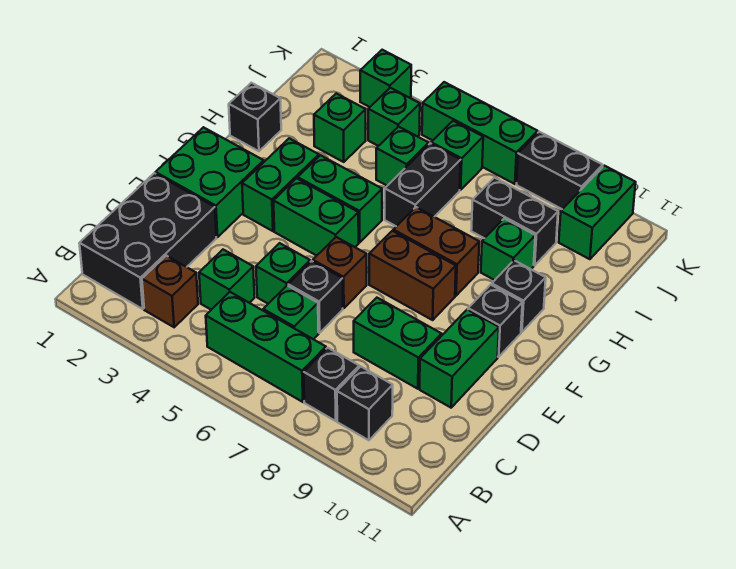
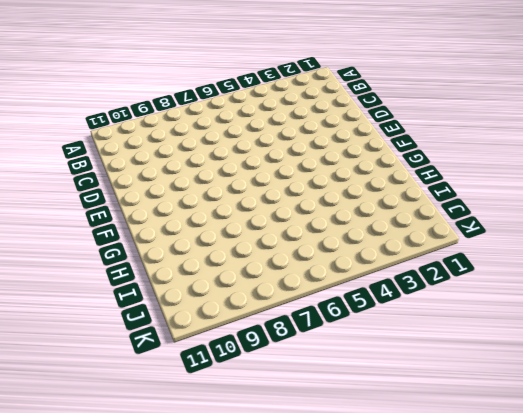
none -> black 2x3 brick [79,173,216,309]
none -> brown 1x1 brick [142,256,198,327]
none -> green 1x3 brick [206,292,326,402]
none -> black 1x1 brick [304,348,359,421]

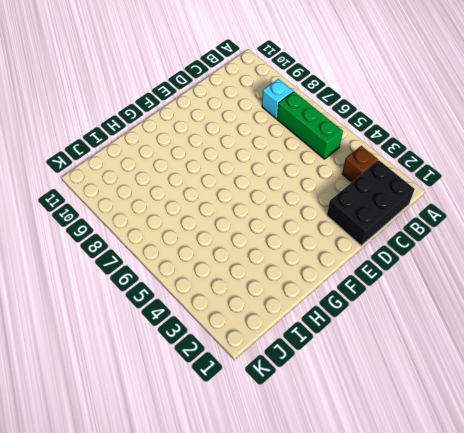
cyan 1x1 brick [262,79,293,119] -> black 1x1 brick [304,348,359,421]
none -> black 1x1 brick [337,367,393,440]
none -> green 1x1 brick [199,250,255,310]
none -> green 1x1 brick [263,286,318,339]
none -> green 1x1 brick [256,243,310,304]

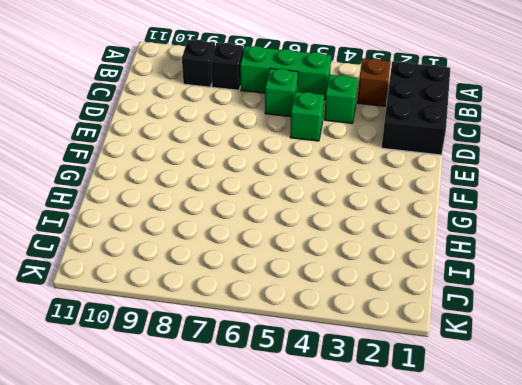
none -> black 1x1 brick [288,261,343,333]
none -> green 1x2 brick [354,298,442,389]
none -> green 1x2 brick [420,310,499,408]
none -> green 2x2 brick [155,127,264,237]

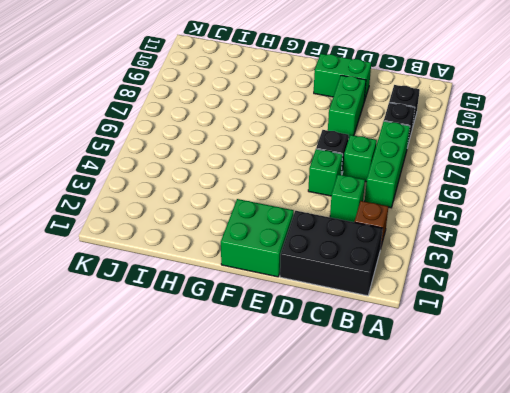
none -> brown 1x1 brick [313,237,367,308]
none -> green 1x2 brick [242,138,319,231]
none -> green 1x2 brick [274,178,359,256]
none -> brown 1x2 brick [369,231,456,320]

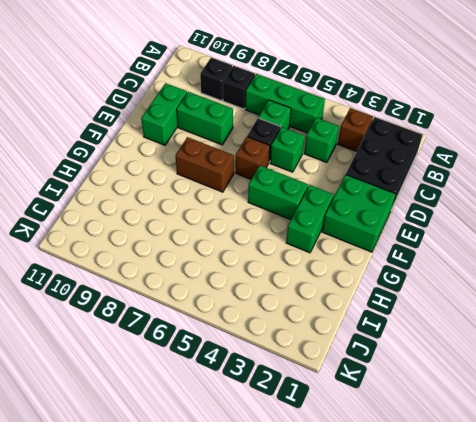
none -> black 1x1 brick [468,285,523,357]
none -> green 1x2 brick [298,155,382,242]
none -> brown 1x2 brick [393,207,479,296]
none -> black 1x1 brick [492,260,546,332]

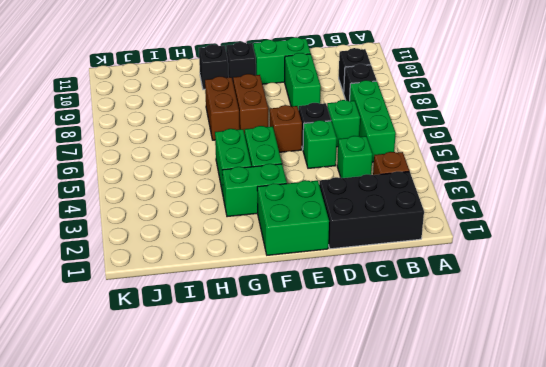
none -> black 1x1 brick [229,83,281,151]
none -> black 1x2 brick [385,143,461,226]
none -> green 1x1 brick [481,219,535,280]
none -> green 1x1 brick [314,93,366,162]

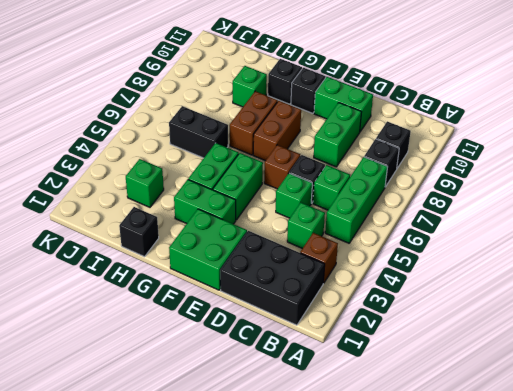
none -> green 1x1 brick [376,127,429,186]
none -> black 1x2 brick [471,178,558,265]
none -> green 1x1 brick [368,88,420,146]
none -> green 1x1 brick [431,121,483,190]

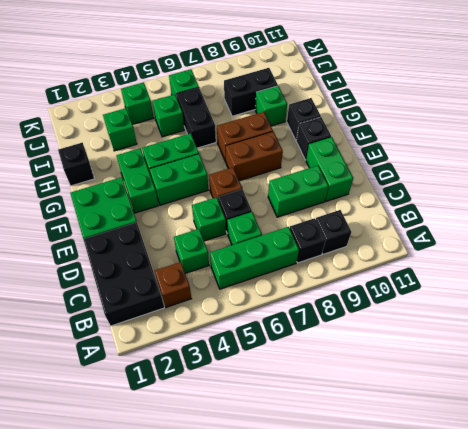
none -> green 1x2 brick [559,166,636,259]
none -> green 1x1 brick [360,50,411,107]
none -> green 1x3 brick [422,82,538,184]
none -> black 1x2 brick [517,132,603,209]

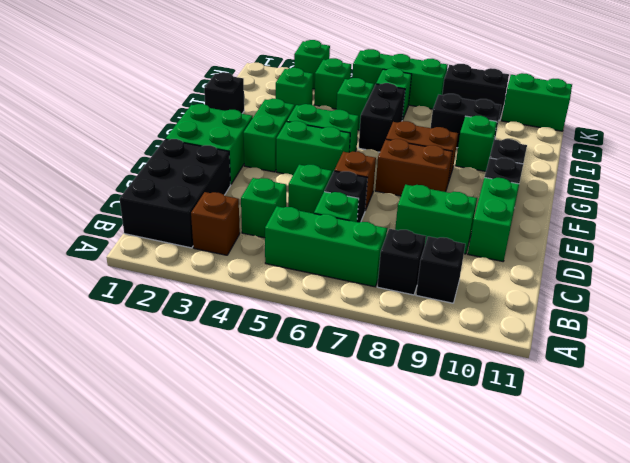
green 1x2 brick [501,73,572,131] -> green 1x2 brick turned to [559,166,636,259]

